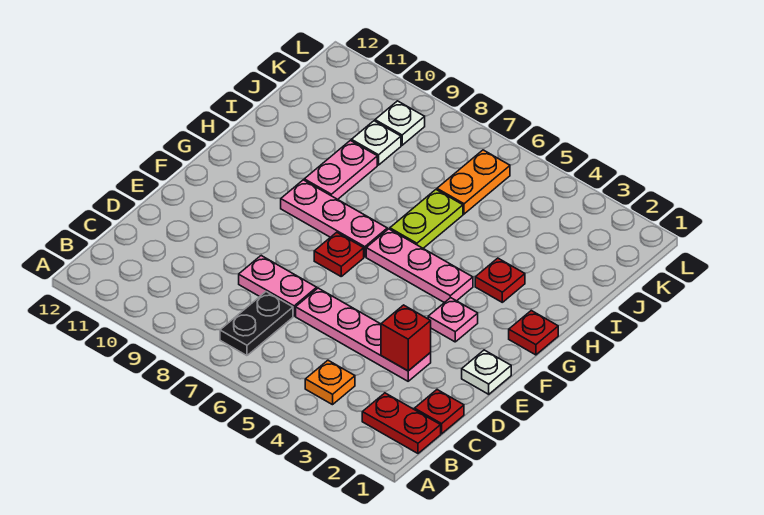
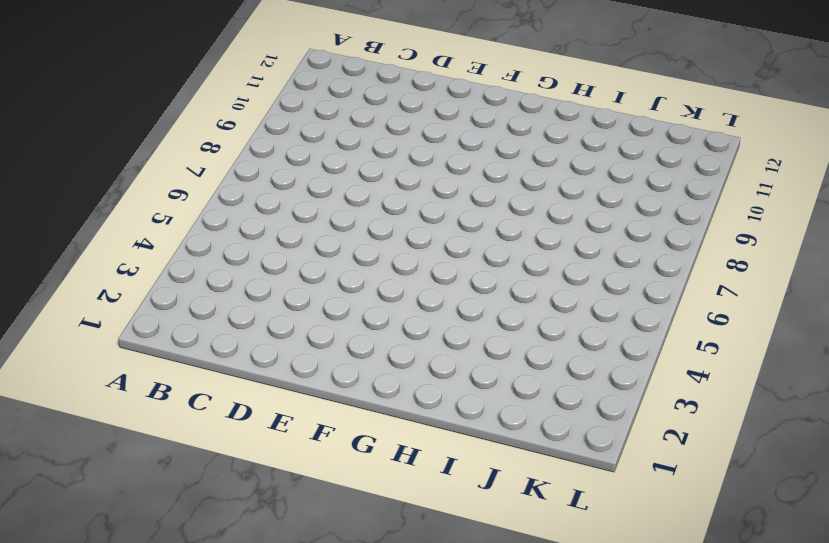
none -> red 1x2 plate [362,393,441,453]
none -> orange 1x1 plate [305,360,355,405]
none -> black 1x2 plate [220,292,293,356]

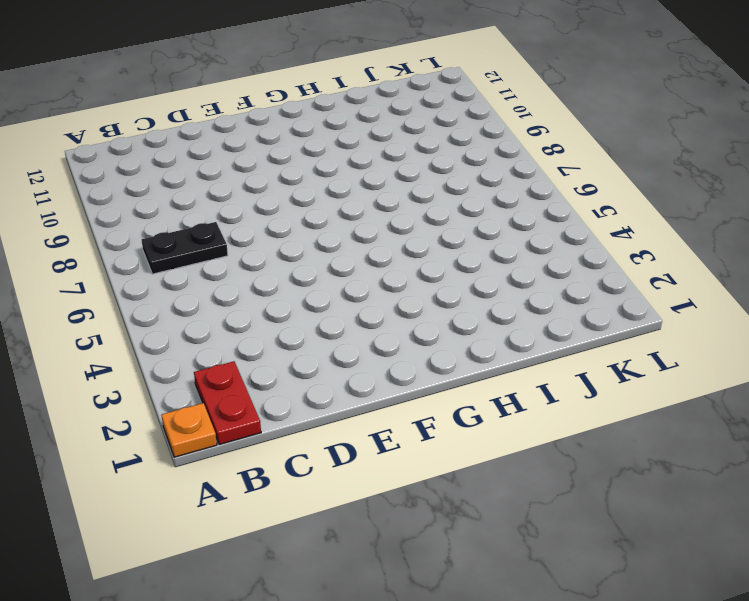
orange 1x1 plate [162,403,217,457] -> orange 1x1 plate moved to [305,360,355,405]
none -> red 1x1 plate [415,390,464,434]
none -> pink 1x4 plate [296,288,431,381]
none -> pink 1x2 plate [239,256,317,316]

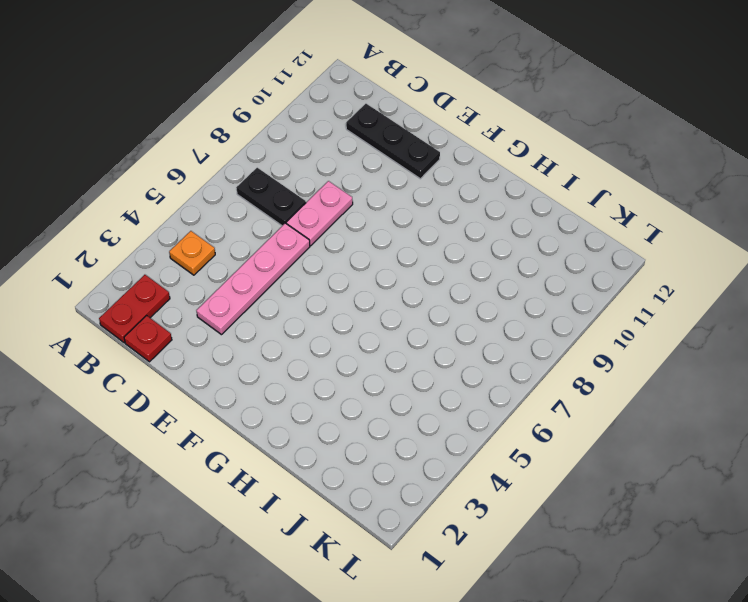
black 1x3 plate [346,104,440,179] -> none
none -> white 1x1 plate [462,350,511,394]
none -> pink 1x1 plate [428,298,478,342]
none -> red 1x1 plate [314,232,364,276]

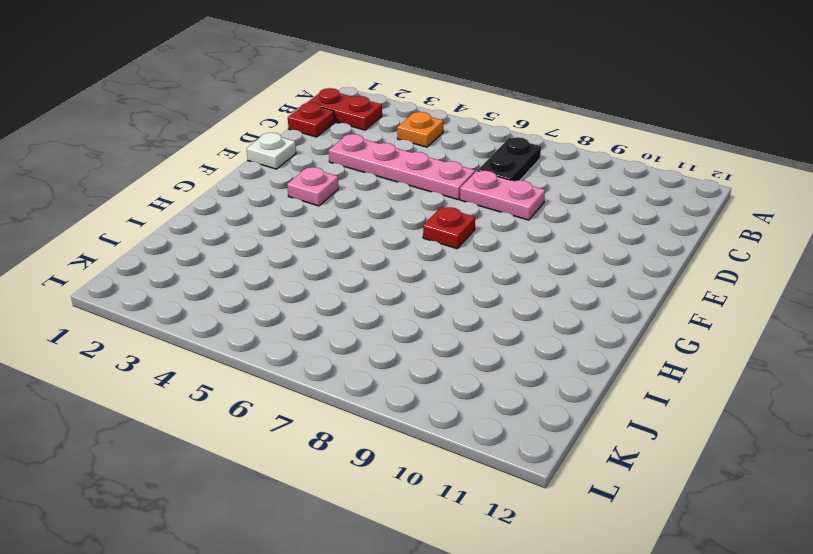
none -> red 1x1 plate [509,311,558,355]
none -> pink 1x3 plate [366,229,473,303]
none -> pink 1x3 plate [281,180,387,257]

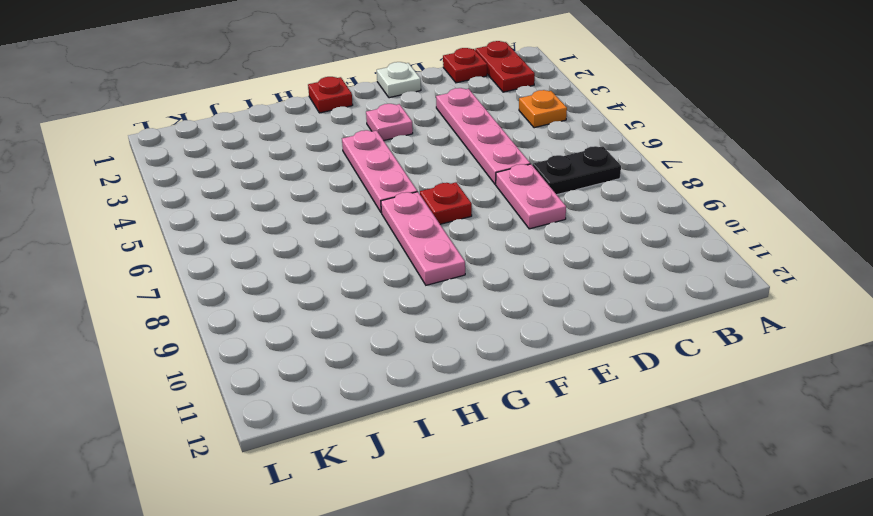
none -> red 1x1 plate [475,258,525,302]
none -> lime 1x2 plate [390,190,463,248]
none -> pink 1x2 plate [304,140,377,199]

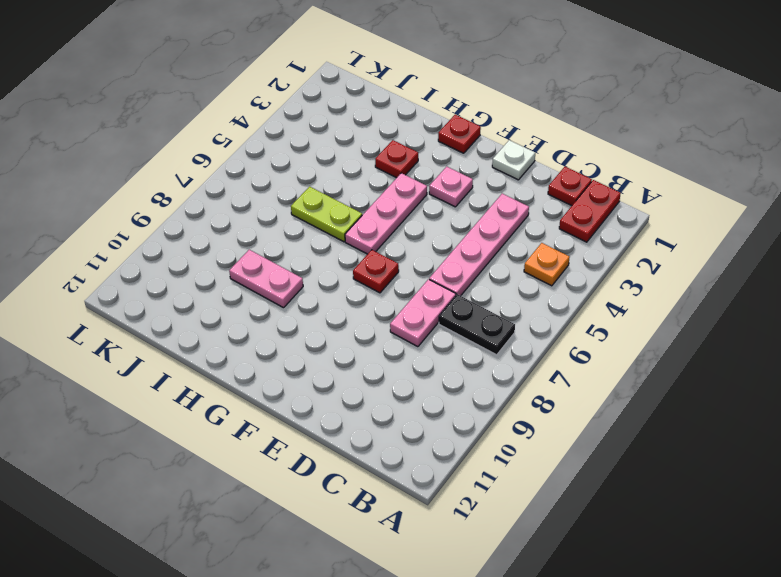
none -> pink 1x3 plate [281,180,387,257]
none -> orange 1x2 plate [437,150,510,214]
none -> white 1x1 plate [351,121,401,165]

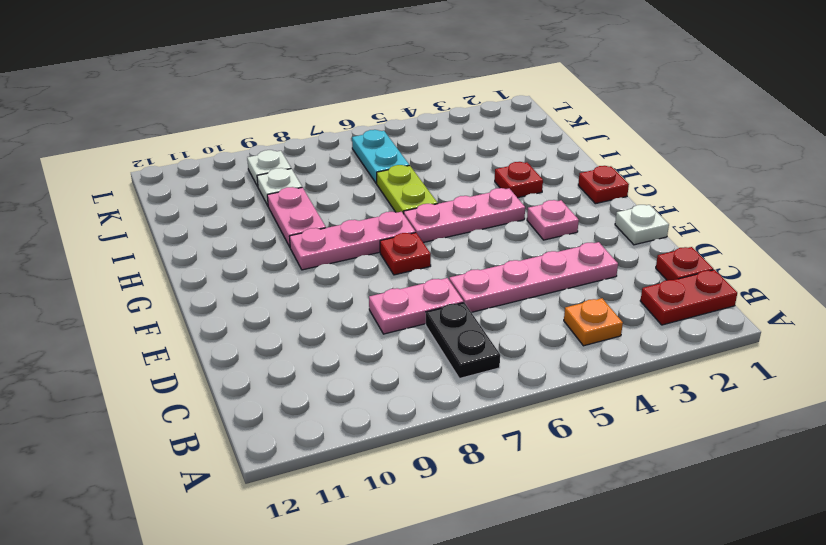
cyan 1x2 plate [352,130,409,183] -> orange 1x2 plate [437,150,510,214]
none -> red 1x1 brick [381,305,431,371]

